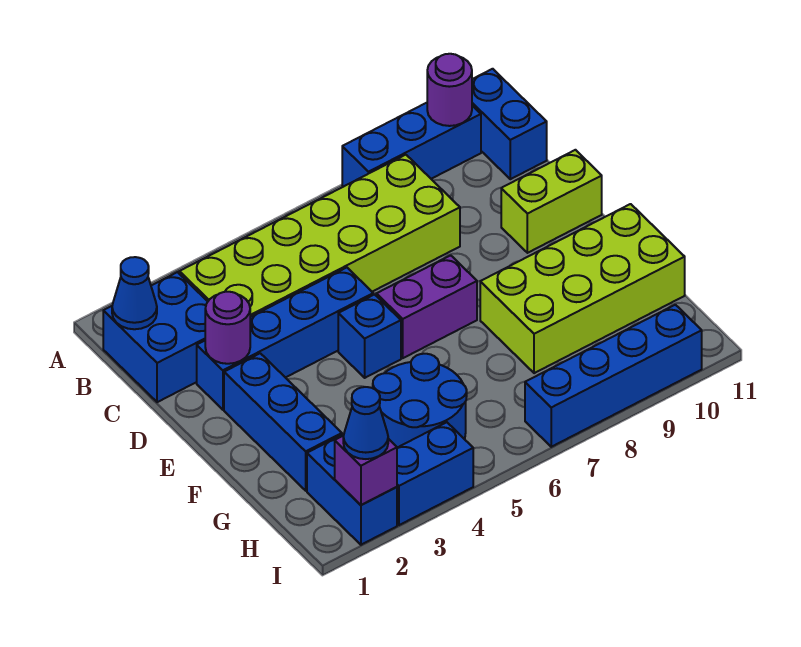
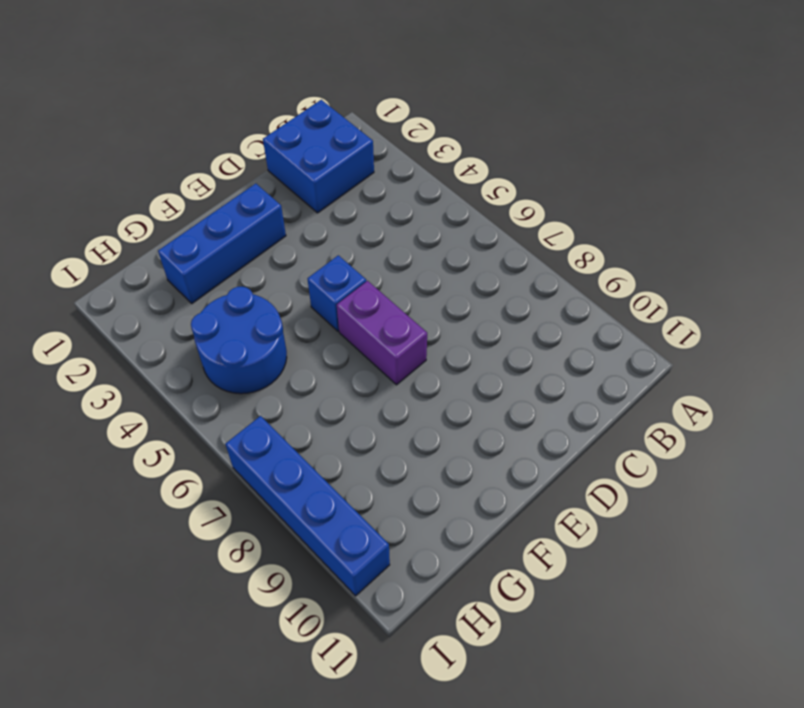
none -> blue 1x3 brick [342,103,481,187]
none -> blue 1x2 brick [472,69,547,179]
none -> lime 2x6 brick [179,155,460,317]

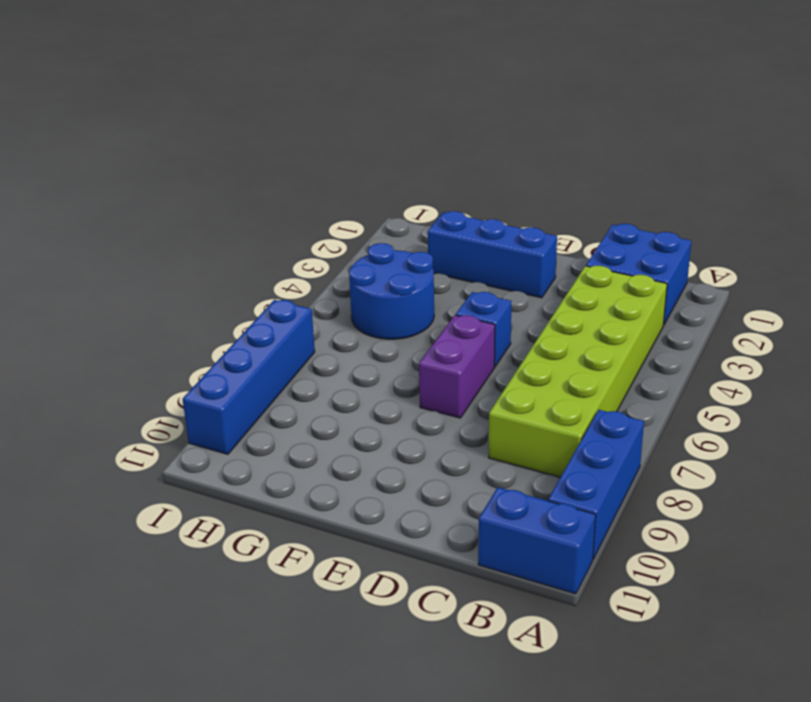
none -> blue 1x4 brick [197,268,373,410]
none -> lime 1x2 brick [501,150,602,253]
none -> lime 2x4 brick [480,204,685,373]

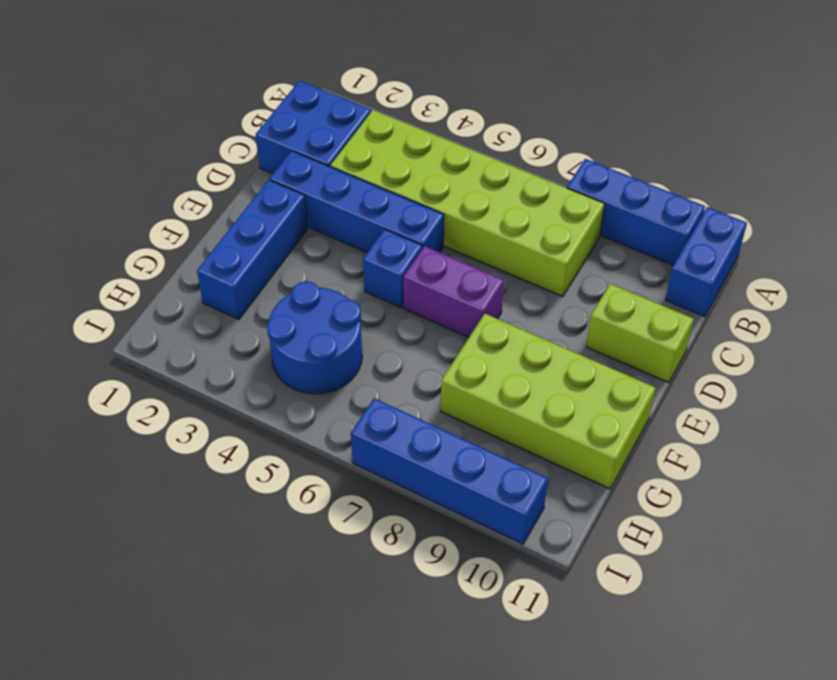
none -> blue 1x2 brick [307,434,397,545]
none -> blue 1x2 brick [397,422,473,525]
none -> purple 1x1 round brick [427,54,472,126]

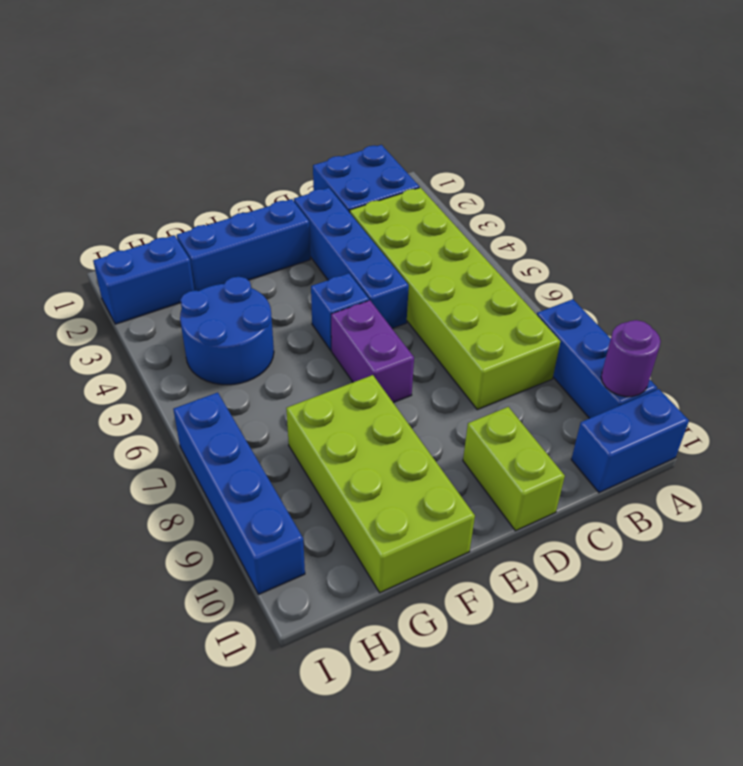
none -> blue 1x2 brick [397,422,473,525]
none -> blue 1x1 cone [112,257,157,329]
none -> purple 1x1 round brick [205,292,250,364]

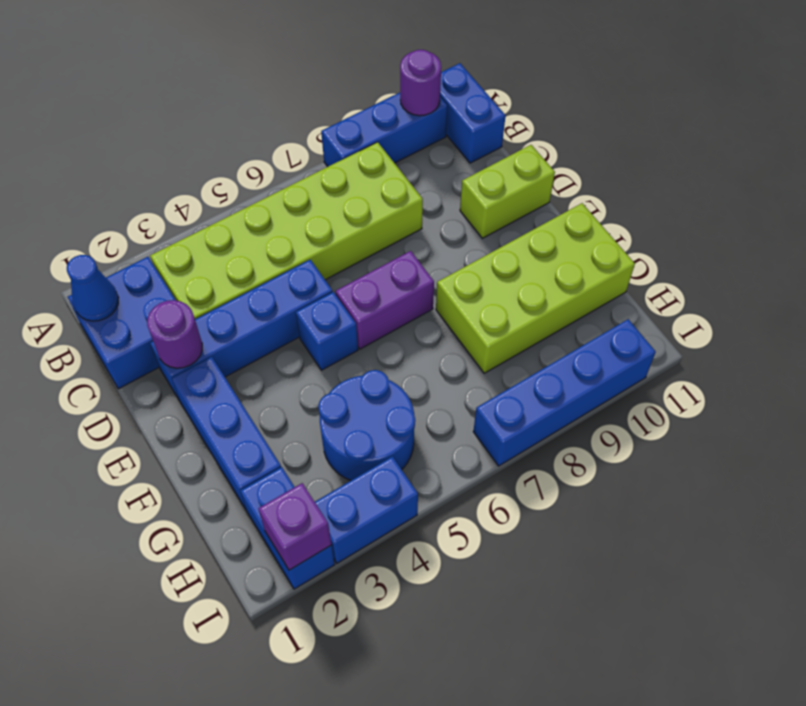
none -> blue 1x1 cone [343,387,388,459]

